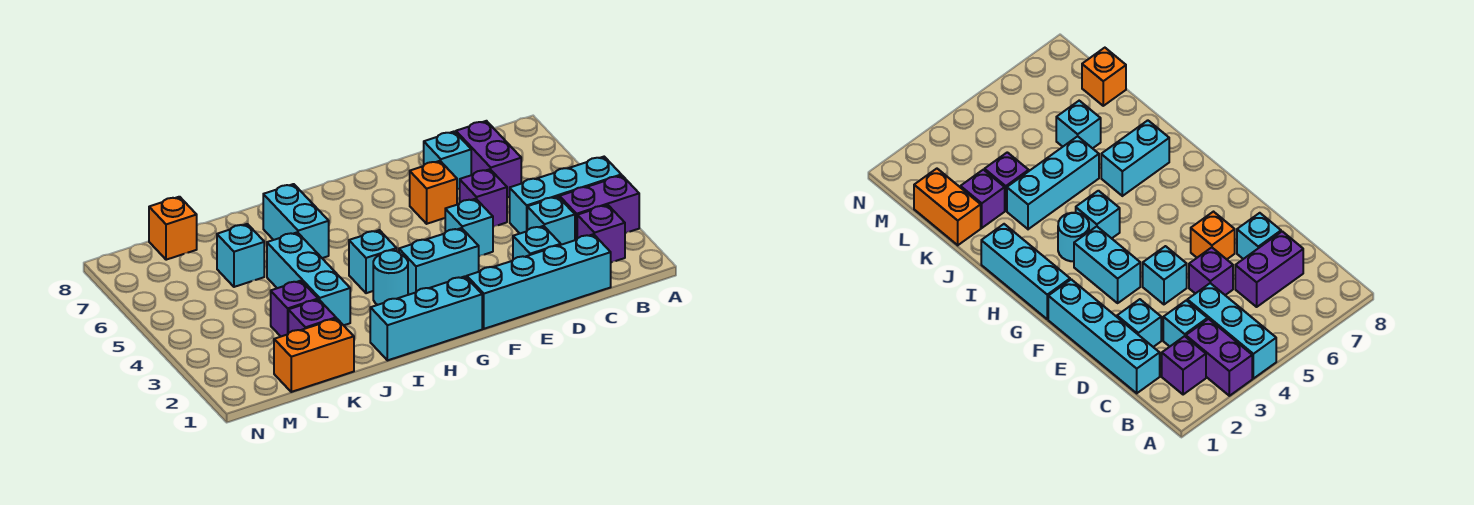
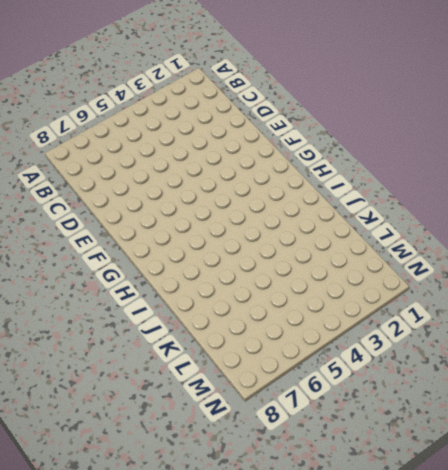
none -> purple 1x2 brick [559,175,639,240]
none -> cyan 1x3 brick [510,157,621,233]
none -> purple 1x1 brick [577,205,625,262]

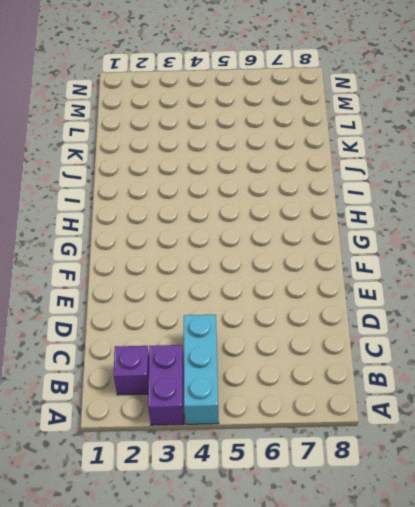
none -> cyan 1x4 brick [467,234,611,329]
none -> cyan 1x1 brick [527,197,575,245]
none -> purple 1x2 brick [456,121,521,198]

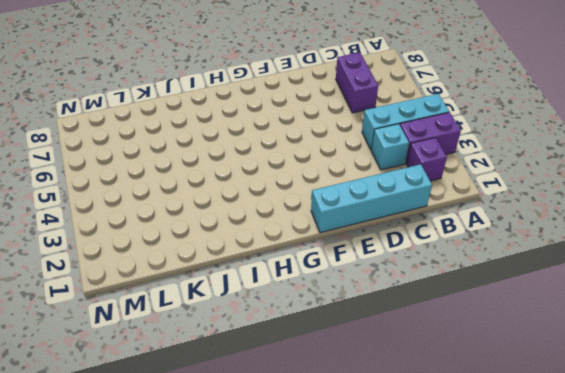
none -> cyan 1x1 brick [513,226,561,259]
none -> purple 1x1 brick [460,169,507,227]
none -> cyan 1x1 brick [424,131,471,189]

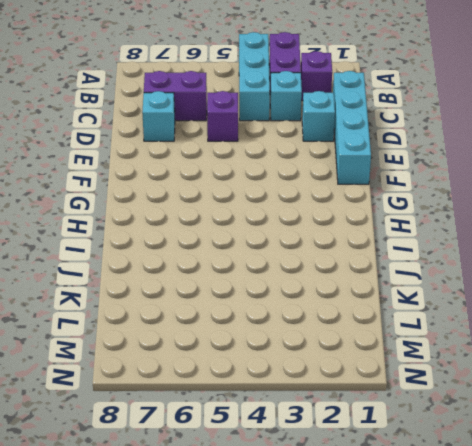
none -> cyan 1x1 brick [445,199,493,256]
none -> orange 1x1 brick [410,161,457,224]
none -> cyan 1x2 brick [399,228,479,295]

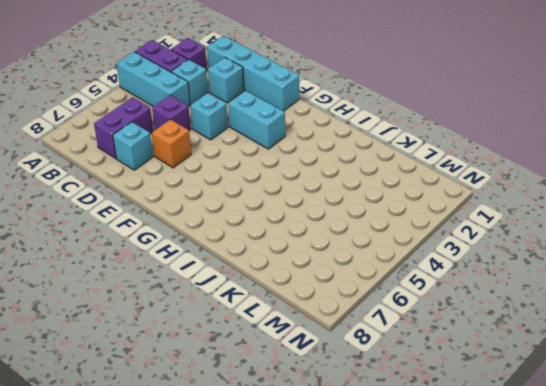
none -> cyan 1x3 brick [370,276,482,360]
none -> cyan 1x1 round brick [373,250,408,305]
none -> cyan 1x1 brick [349,230,397,293]

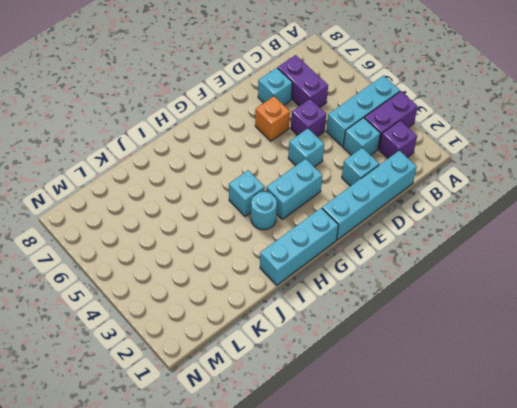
none -> cyan 1x2 brick [263,184,329,258]
none -> cyan 1x3 brick [267,232,350,325]
none -> orange 1x2 brick [274,318,354,392]

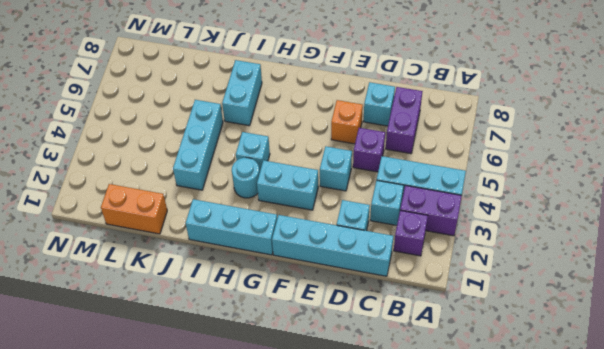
none -> purple 1x1 brick [288,300,336,333]
none -> purple 1x1 brick [271,281,318,336]
none -> cyan 1x1 brick [217,224,264,287]

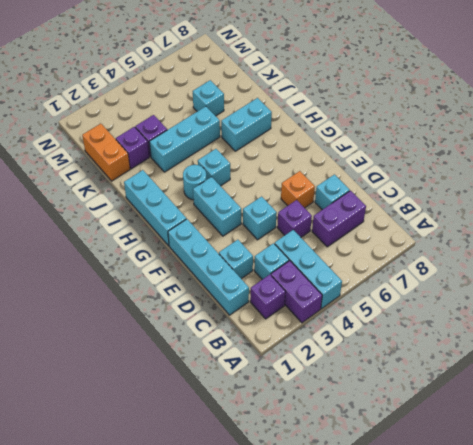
none -> orange 1x1 brick [149,197,197,260]

